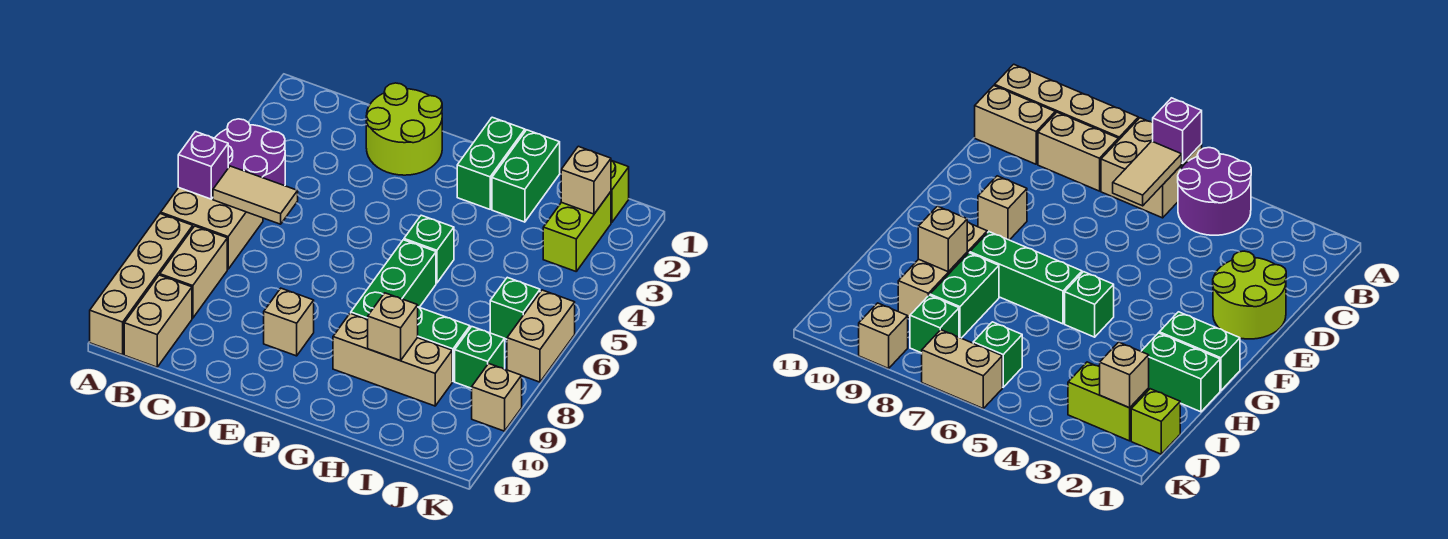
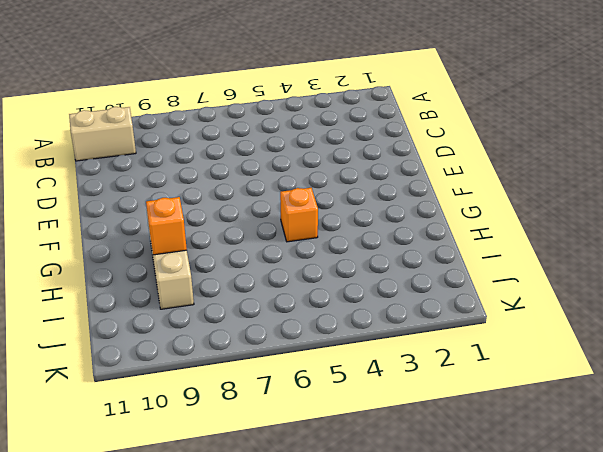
orange 1x1 brick [280,188,318,242] -> green 1x1 brick [404,215,454,283]
orange 1x1 brick [146,197,187,255] -> tan 1x1 brick [368,293,418,360]
none -> purple 2x2 round brick [215,119,285,186]
none -> tan 2x2 brick [161,188,263,269]
none -> tan 1x4 brick [90,214,193,355]

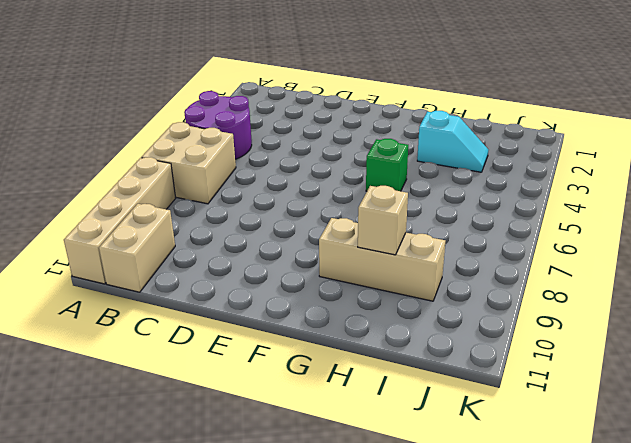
cyan 1x2 slope [417,111,488,172] -> none
none -> tan 1x2 brick [160,226,227,318]
none -> lime 2x2 round brick [366,83,442,175]
none -> tan 1x1 brick [264,288,314,356]

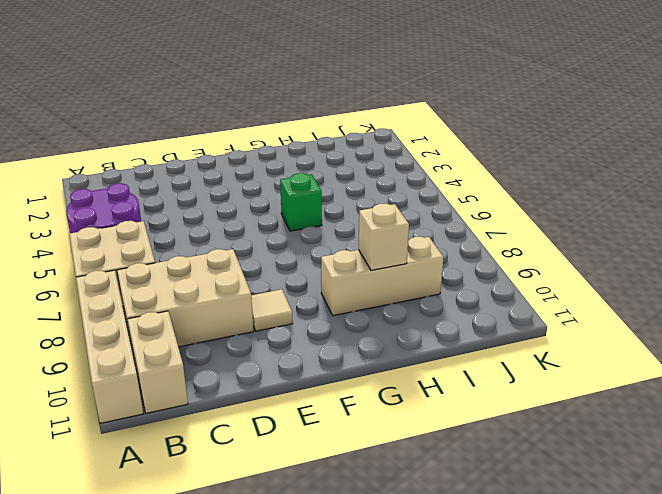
tan 2x3 brick [117,249,254,351] -> tan 1x2 brick [160,226,227,318]
tan 1x1 tile [251,289,293,331] -> tan 1x1 brick [264,288,314,356]
none -> lime 2x2 round brick [366,83,442,175]
none -> green 1x2 brick [457,117,525,209]
none -> green 1x3 brick [351,240,436,320]

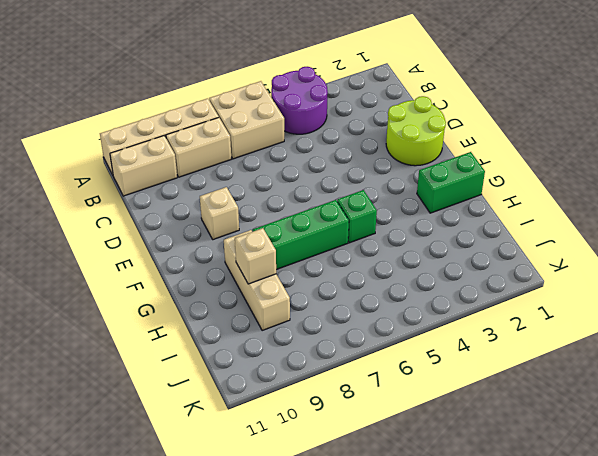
none -> green 1x2 brick [492,130,560,222]
none -> green 1x2 brick [418,307,470,382]
none -> lime 1x1 brick [611,161,629,223]

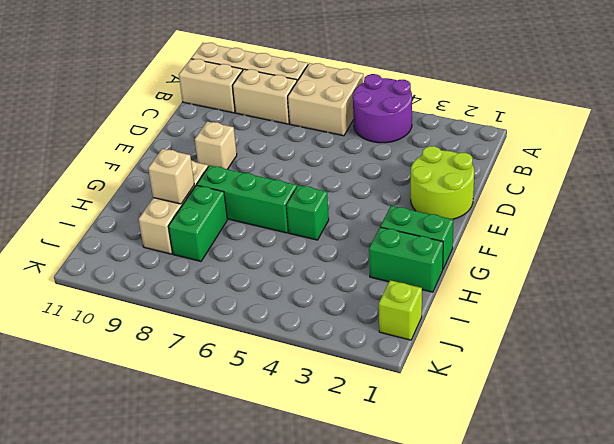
none -> lime 1x2 brick [543,192,611,271]
none -> green 1x1 brick [490,277,540,339]
none -> green 1x1 brick [455,327,505,388]

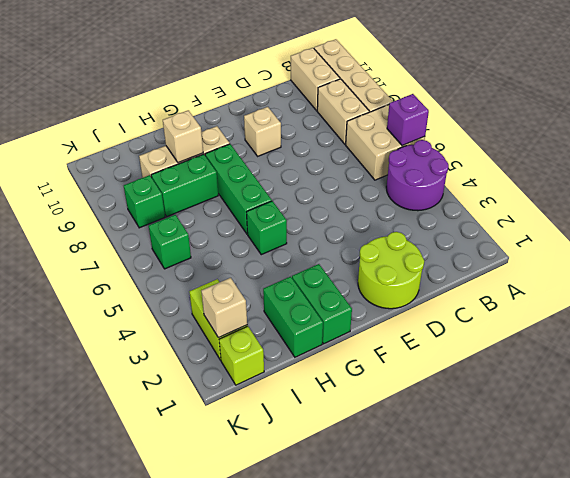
none -> tan 1x2 brick [507,290,575,382]
none -> tan 1x1 brick [472,364,522,431]
none -> tan 1x2 tile [213,166,298,224]

